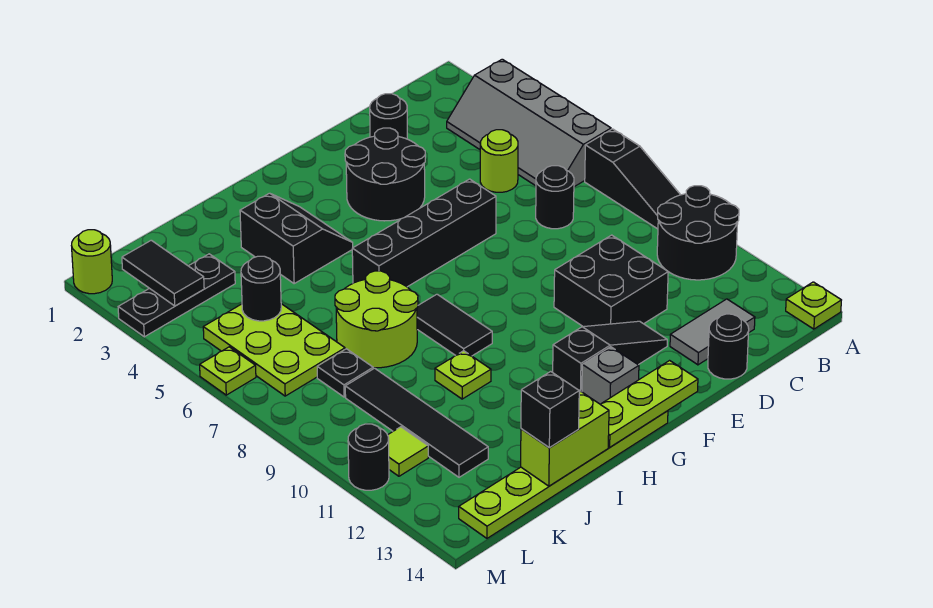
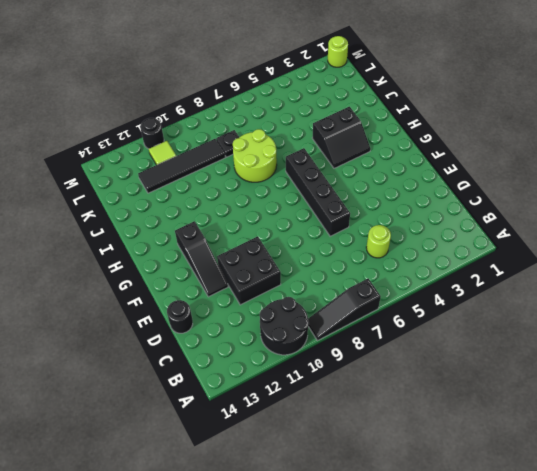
none -> grey 2x4 slope [447,59,611,187]
none -> lime 1x1 plate [786,282,841,329]
none -> black 1x1 round brick [536,166,574,229]
none -> grey 1x2 tile [670,299,755,365]

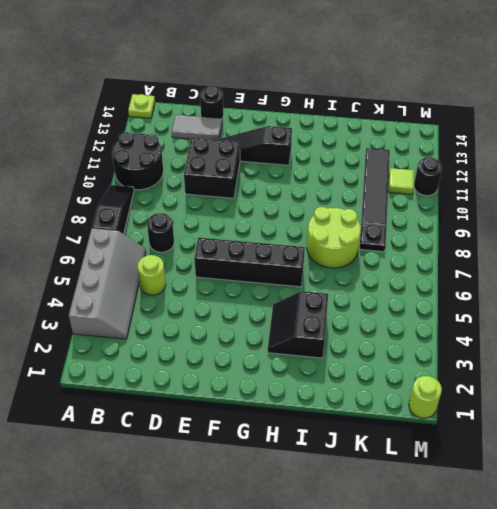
none -> black 1x1 round brick [370,94,407,139]
none -> black 2x2 round brick [345,128,425,221]
none -> grey 1x1 brick [582,347,639,404]
none -> lime 1x6 plate [459,411,668,538]

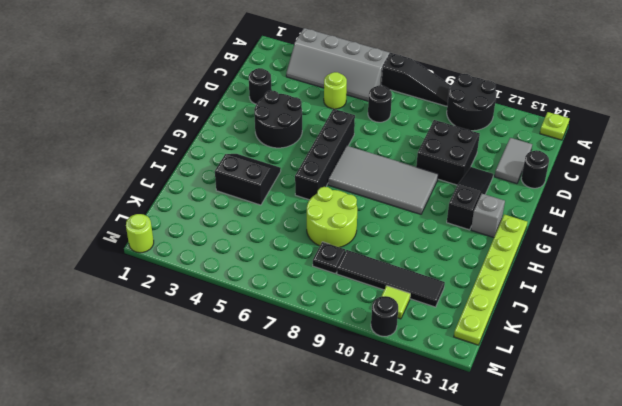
grey 2x4 tile [328,146,438,214] -> none
none -> black 1x2 tile [417,294,492,356]
none -> lime 1x1 plate [435,351,491,399]
none -> black 1x3 plate [118,254,235,337]
none -> lime 2x3 plate [203,304,345,396]

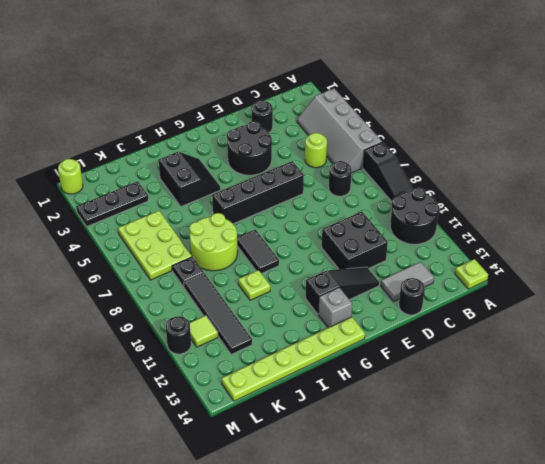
none -> lime 1x1 plate [200,347,256,395]
none -> lime 1x3 plate [600,361,698,447]
none -> lime 1x2 brick [521,391,609,486]
none -> black 1x1 round brick [241,256,281,321]

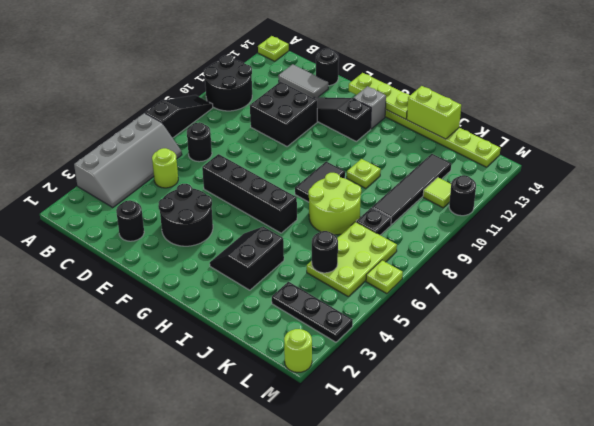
none -> black 1x2 tile [122,240,204,306]
none -> black 1x1 brick [521,371,579,448]

